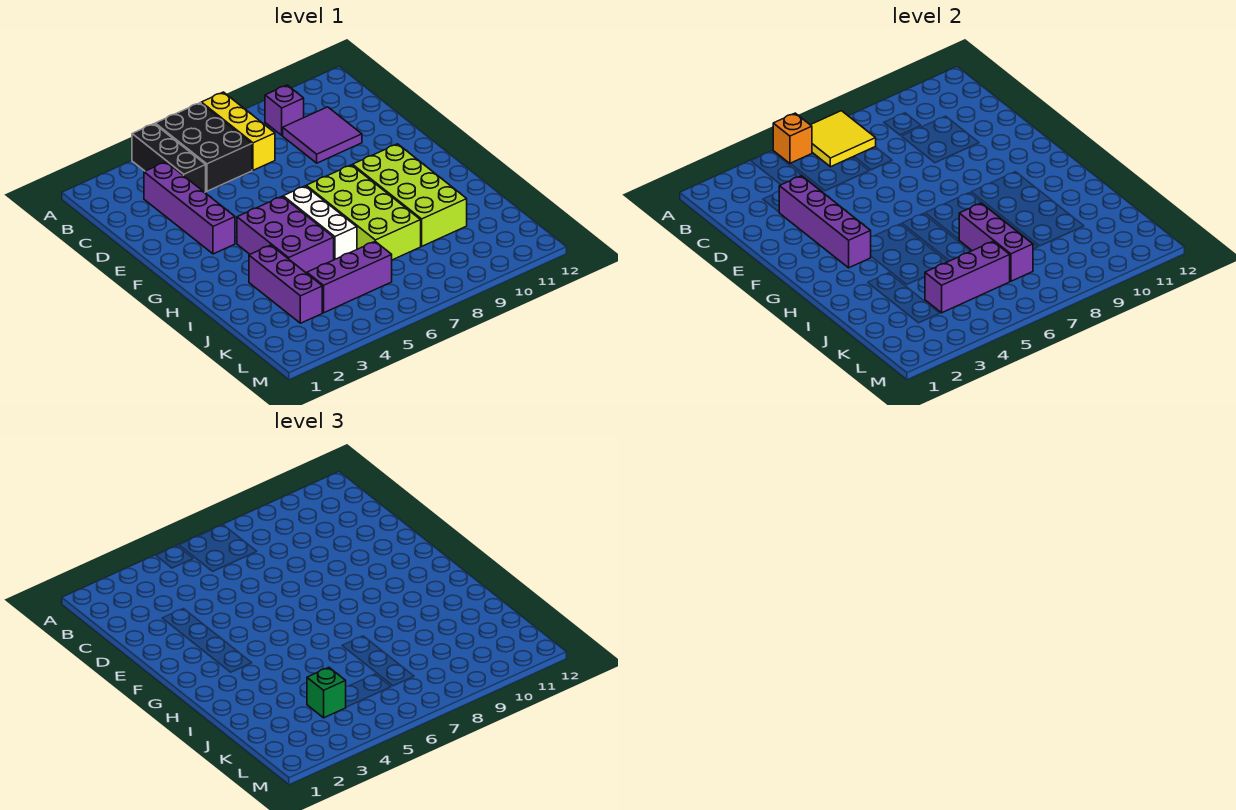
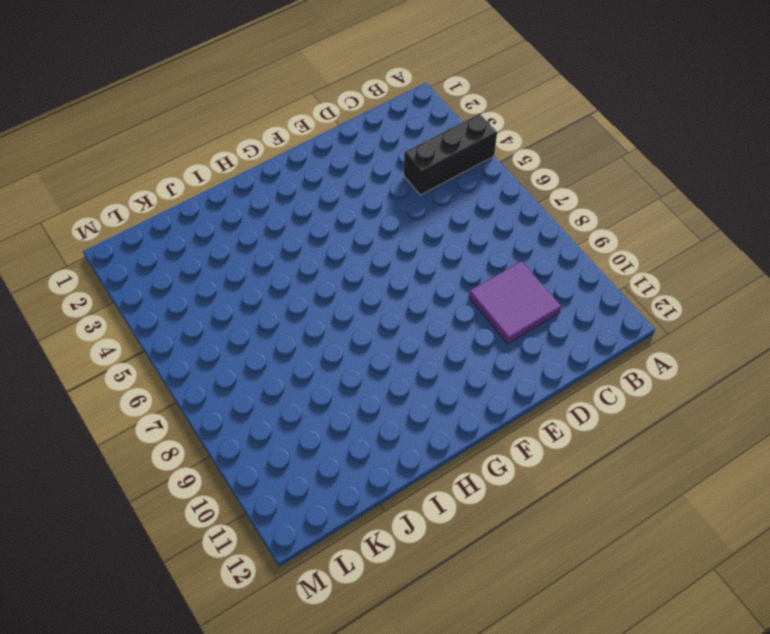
none -> black 2x3 brick [155,103,252,191]
none -> yellow 1x3 brick [201,92,275,170]
none -> purple 1x1 brick [265,85,304,135]

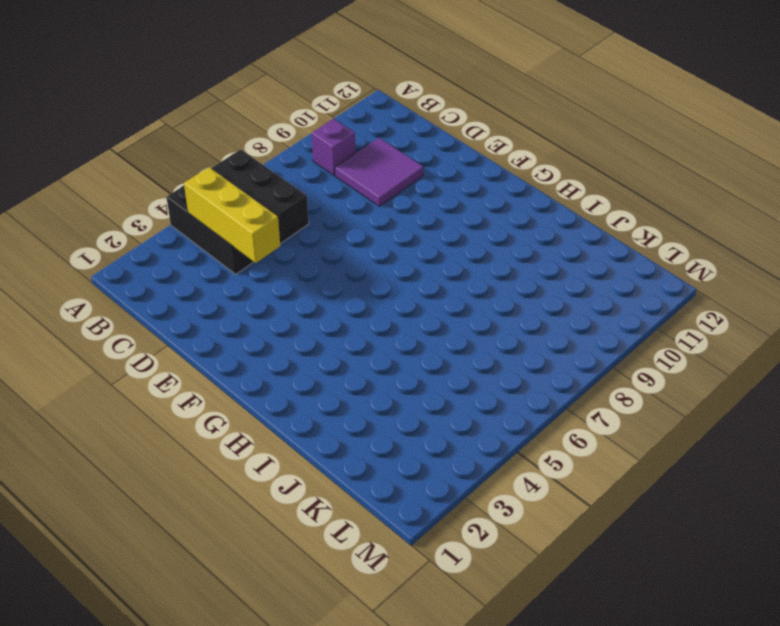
yellow 1x3 brick [184,167,280,263] -> yellow 1x3 brick moved to [201,92,275,170]
none -> purple 1x4 brick [144,162,235,254]
none -> purple 2x3 brick [237,197,334,273]
none -> white 1x3 brick [283,186,357,260]

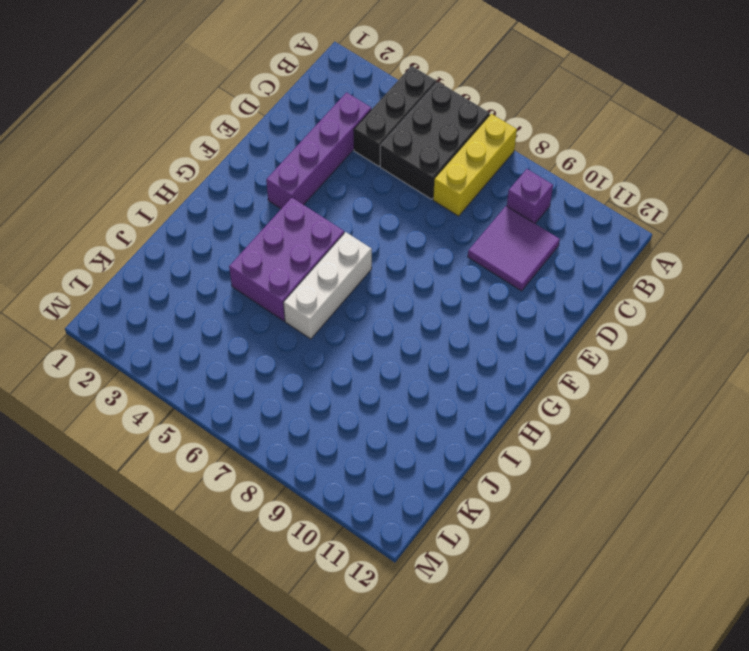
none -> lime 2x4 brick [306,165,421,260]
none -> lime 2x4 brick [353,144,467,246]
none -> purple 1x3 brick [249,245,322,323]

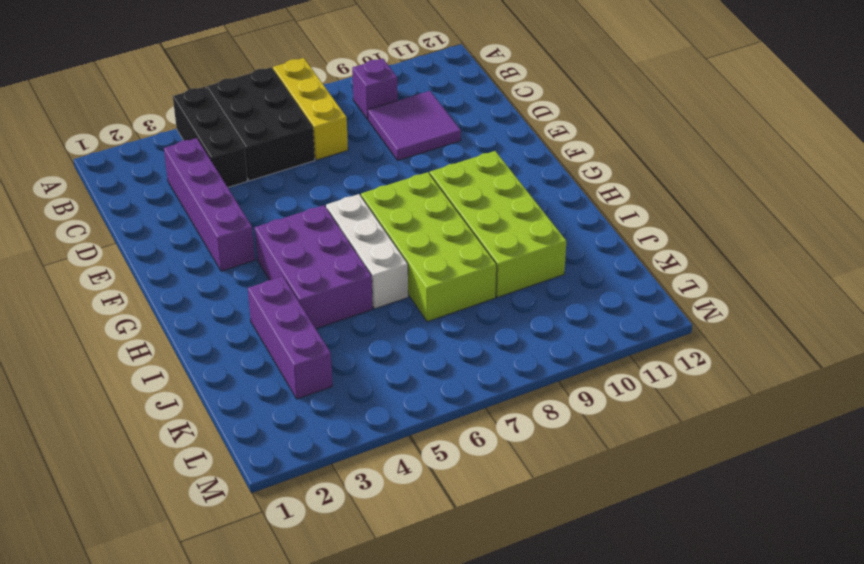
none -> purple 1x3 brick [307,242,392,313]
none -> orange 1x1 brick [773,113,812,163]
none -> yellow 2x2 tile [811,111,876,167]

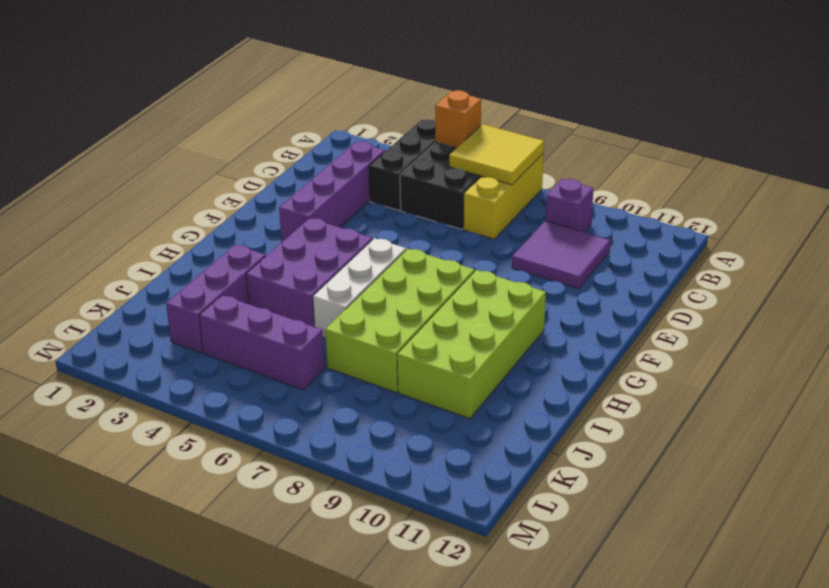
none -> purple 1x4 brick [779,176,871,268]
none -> purple 1x3 brick [959,203,1033,281]
none -> purple 1x3 brick [925,242,1010,313]

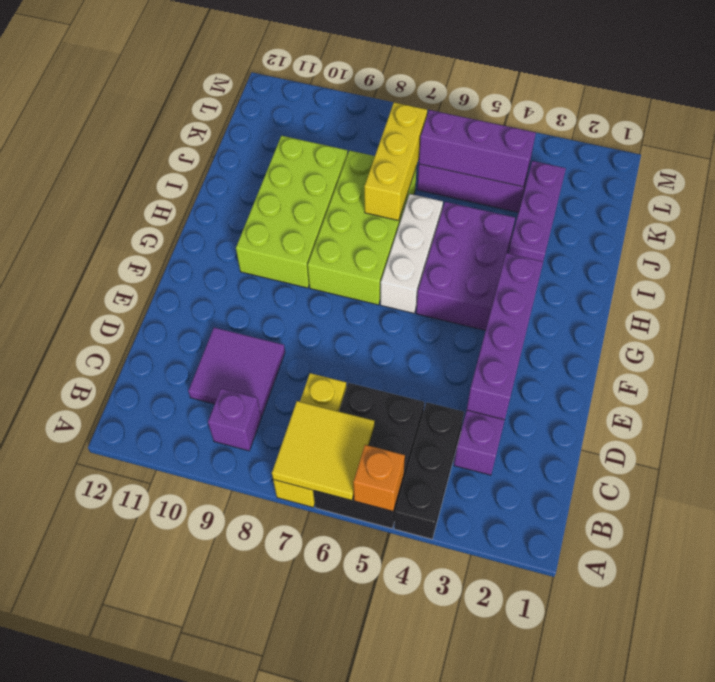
yellow 1x3 brick [364,102,427,221] -> purple 1x3 brick [959,203,1033,281]
none -> green 1x1 brick [307,667,346,718]

